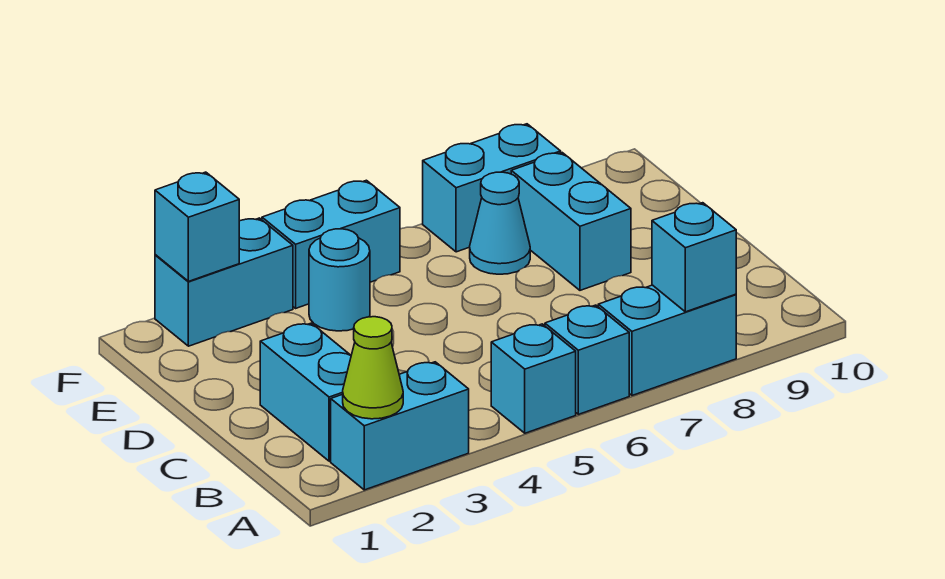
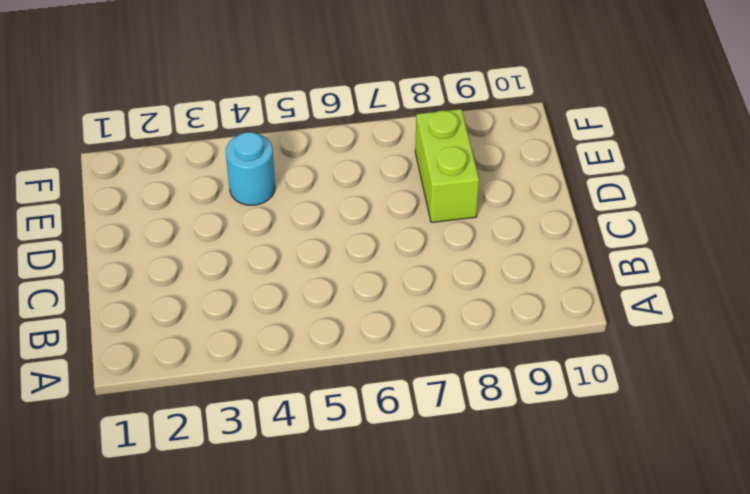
lime 1x2 brick [415,109,479,223] -> cyan 1x2 brick [511,153,631,290]
none -> cyan 1x2 brick [331,362,469,490]
none -> cyan 1x1 brick [491,324,576,433]
none -> cyan 1x1 brick [545,305,629,414]

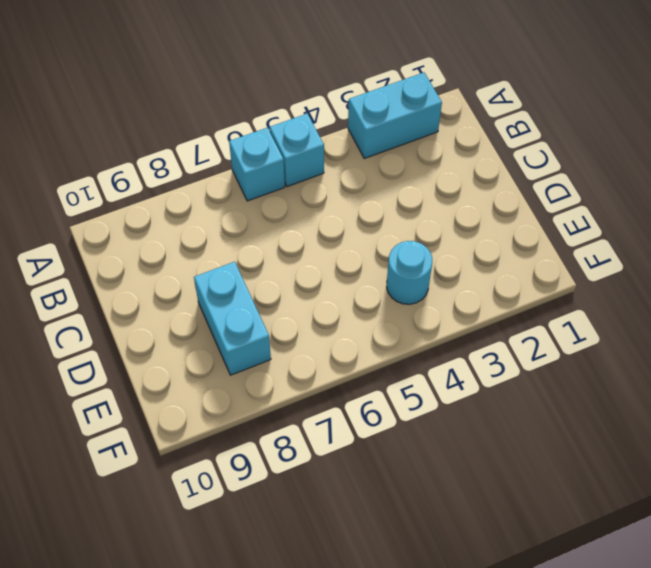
none -> cyan 1x2 brick [598,285,736,395]
none -> cyan 1x2 brick [260,323,351,461]
none -> cyan 1x1 cone [470,172,530,274]

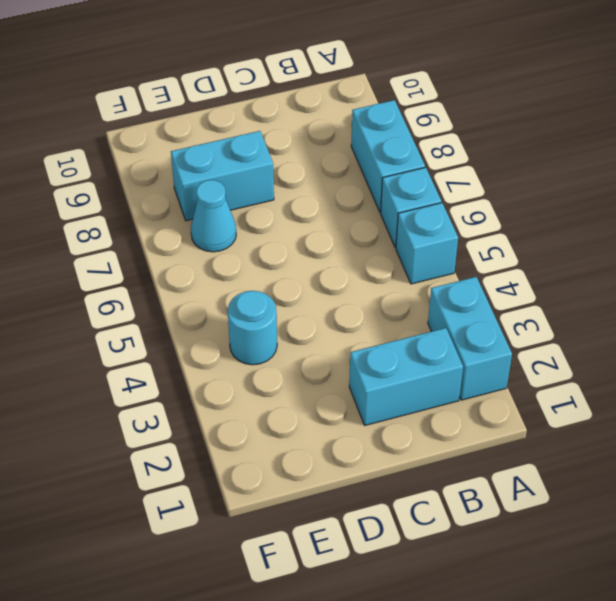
none -> cyan 1x2 brick [155,218,293,346]
none -> cyan 1x2 brick [262,180,400,308]
none -> cyan 1x2 brick [423,124,561,252]

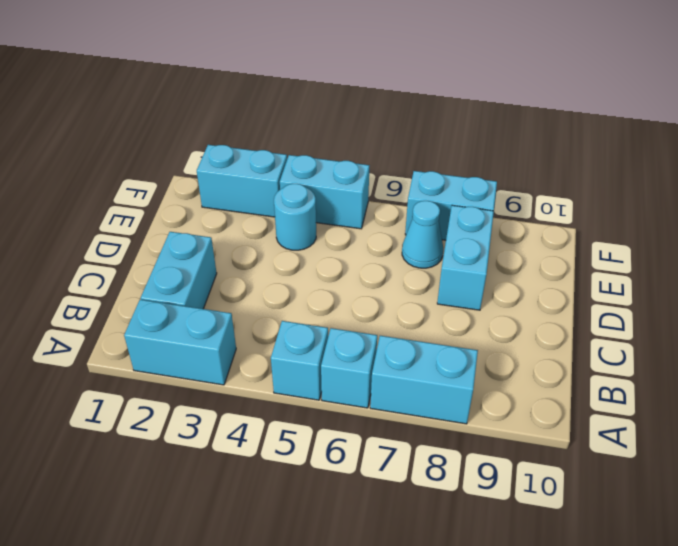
none -> lime 1x1 cone [343,317,403,419]
none -> cyan 1x1 brick [652,203,736,312]
none -> cyan 1x1 brick [155,172,239,281]

